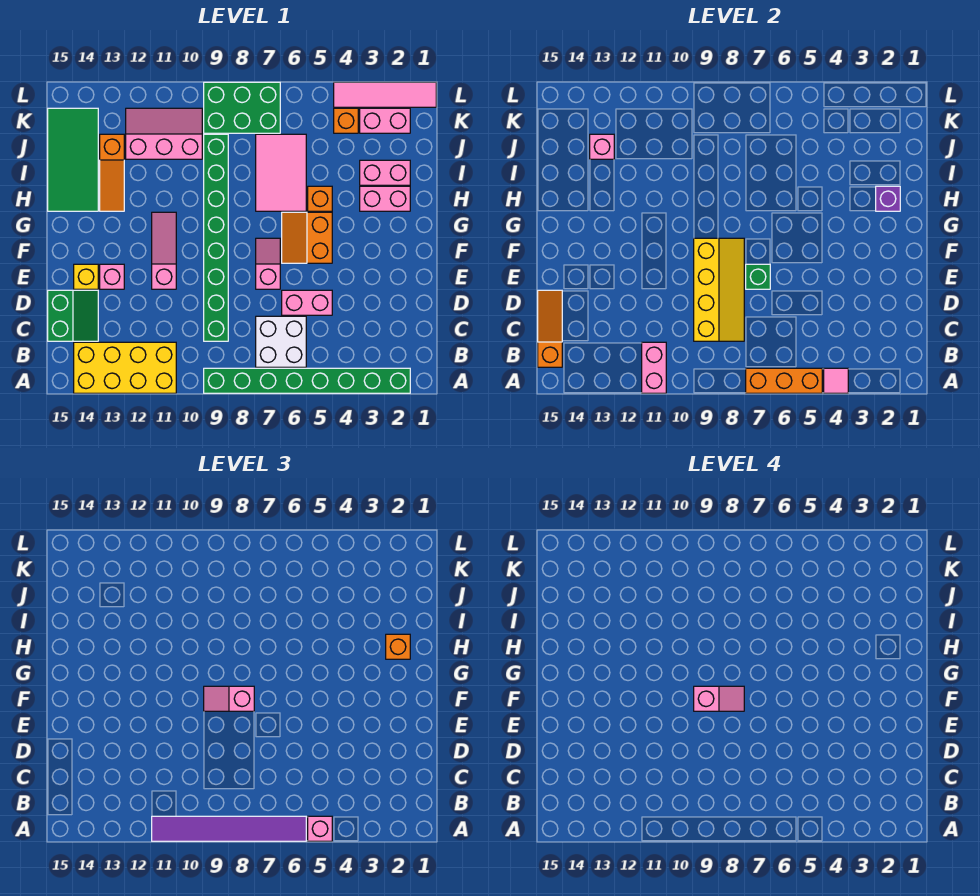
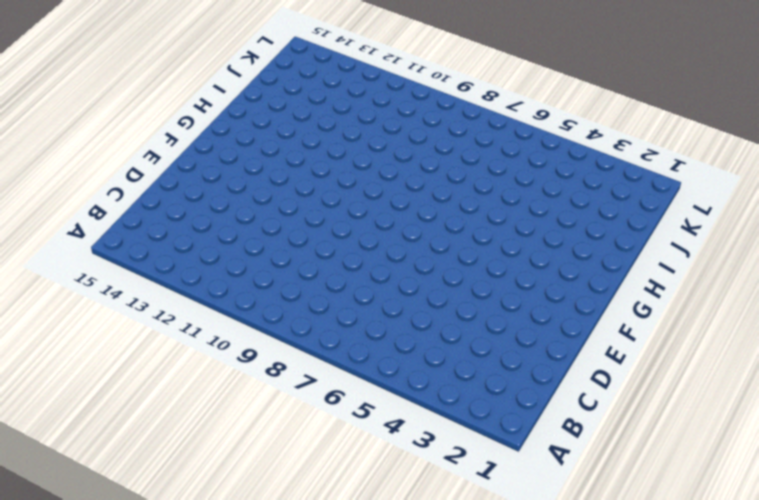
none -> green 1x8 brick [204,368,410,393]
none -> yellow 2x4 brick [74,342,176,393]
none -> white 2x2 brick [256,316,306,367]
none -> green 1x8 brick [204,134,228,341]

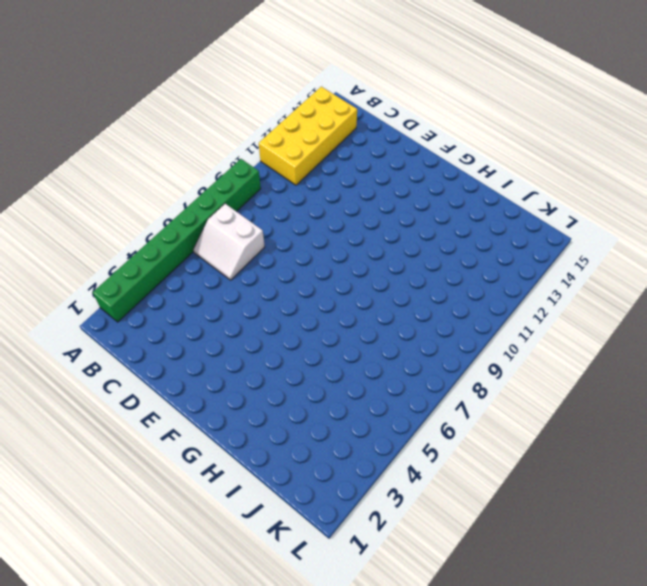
white 2x2 slope [193,204,265,280] -> white 2x2 brick [256,316,306,367]
none -> green 1x8 brick [204,134,228,341]
none -> green 2x2 slope [48,290,98,341]
none -> pink 1x2 brick [282,290,332,315]
none -> pink 1x2 slope [256,238,280,289]

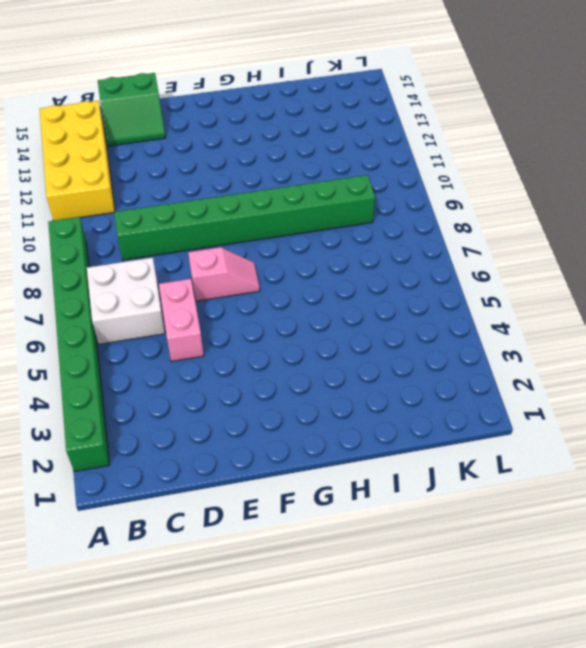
none -> pink 1x3 slope [152,212,176,289]
none -> pink 1x1 brick [100,264,124,289]
none -> yellow 1x1 brick [74,264,98,289]
none -> orange 2x2 slope [282,212,332,263]

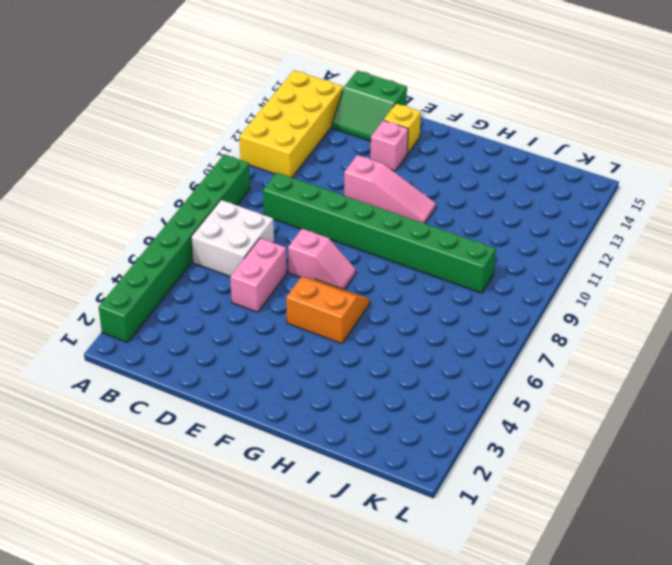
none -> pink 1x2 brick [360,186,410,211]
none -> orange 1x1 brick [308,186,332,211]
none -> pink 2x3 tile [256,134,306,211]
none -> orange 1x3 slope [100,134,124,211]

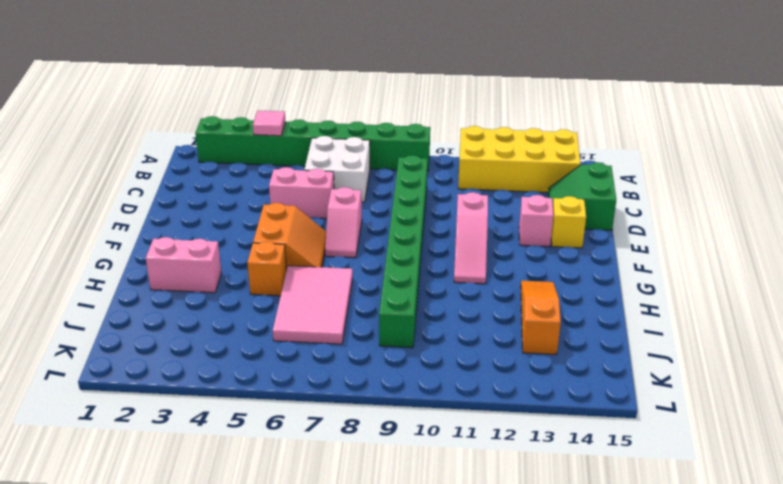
none -> green 2x4 tile [48,108,98,211]
none -> pink 1x2 brick [360,160,410,185]
none -> pink 2x3 slope [126,108,202,159]
none -> pink 1x2 brick [360,108,410,133]

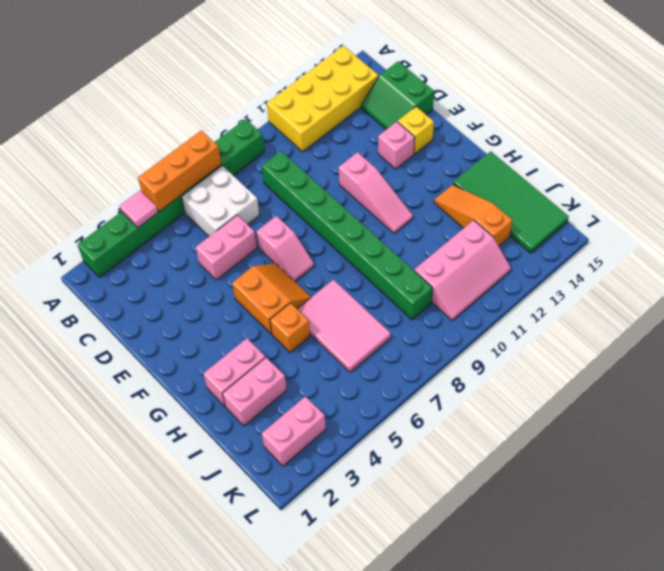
none -> orange 1x1 brick [334,108,358,133]
none -> green 2x3 brick [204,82,280,133]
none -> pink 1x4 tile [334,82,436,107]
none -> pink 1x2 brick [642,342,666,393]

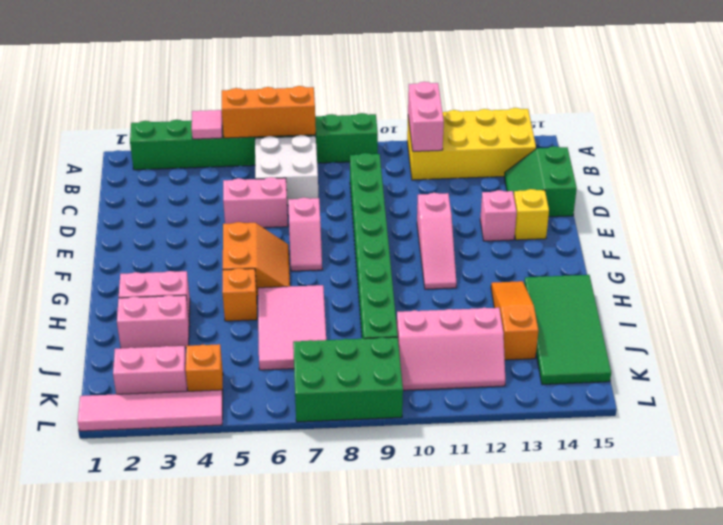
none -> orange 1x3 slope [538,290,562,367]
none -> yellow 2x4 slope [694,238,744,341]
none -> green 1x1 brick [746,264,770,289]
none -> purple 1x1 brick [876,186,900,211]

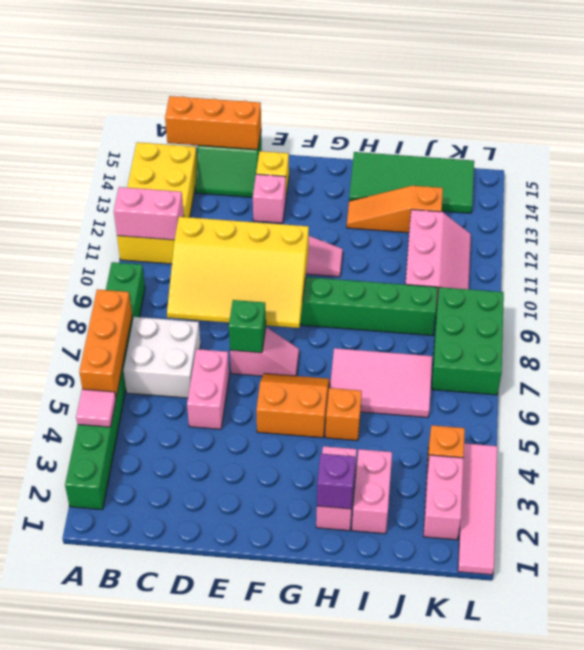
orange 1x3 brick [165,96,261,150] -> orange 1x3 slope [538,290,562,367]
yellow 3x4 slope [167,217,309,328] -> yellow 2x4 slope [694,238,744,341]
none -> pink 1x1 brick [590,134,614,159]
none -> pink 1x1 brick [308,816,332,841]
none -> purple 1x6 tile [152,816,306,841]
none -> pink 1x2 slope [204,686,254,711]

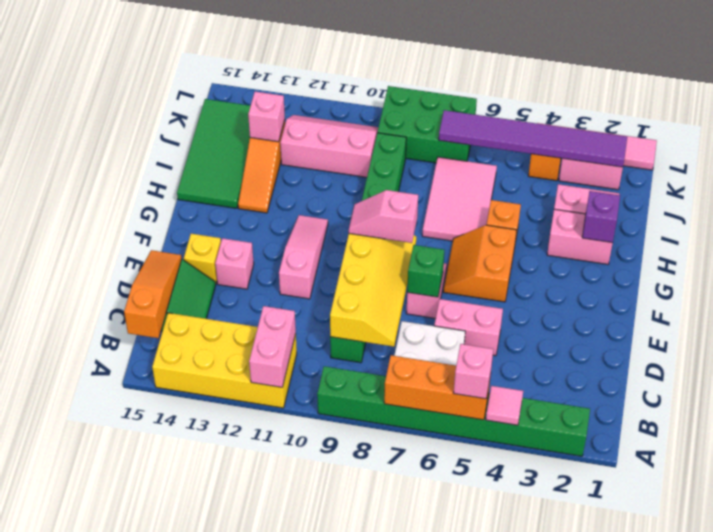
purple 1x6 tile [439,110,627,167] -> purple 1x6 tile moved to [152,816,306,841]
none -> orange 1x1 brick [386,634,410,659]
none -> pink 1x2 slope [694,686,744,711]

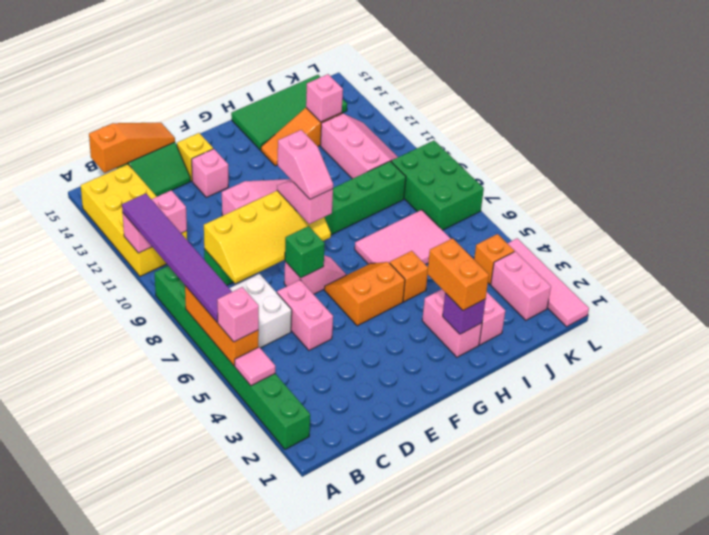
orange 1x2 brick [427,238,489,311] -> orange 1x1 brick [386,634,410,659]

